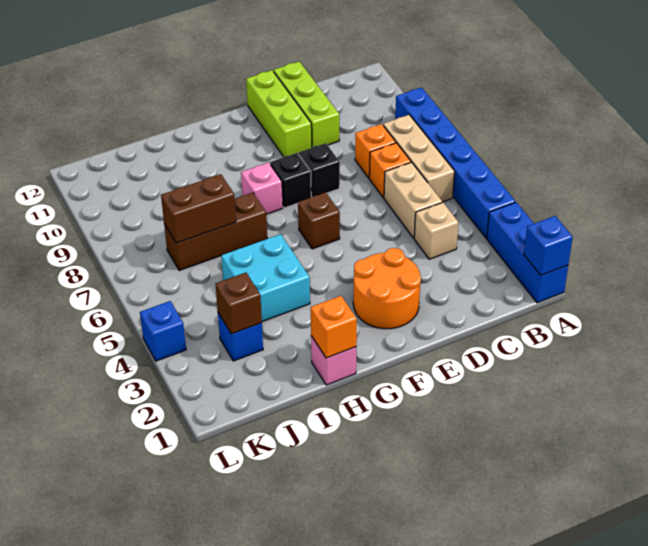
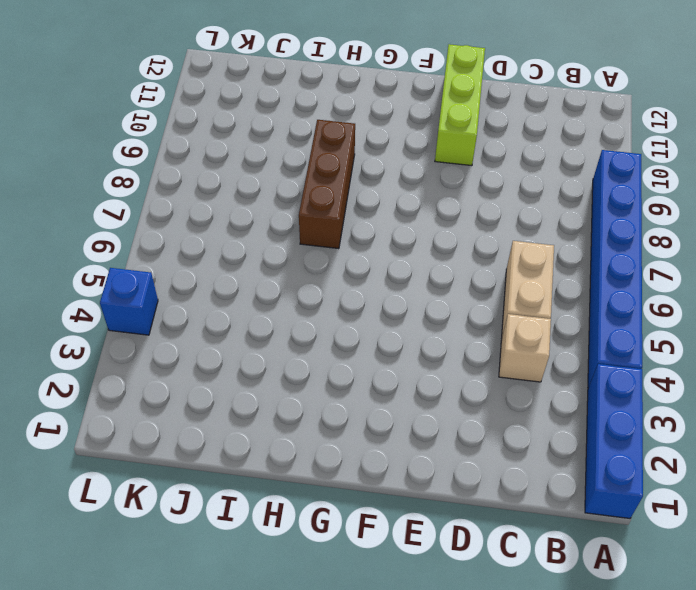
brown 1x3 brick [299,120,355,249] -> brown 1x3 brick turned to [164,193,267,270]
none -> tan 1x3 brick [383,115,455,202]
none -> orange 1x1 brick [369,143,411,198]
none -> orange 1x1 brick [355,124,396,178]

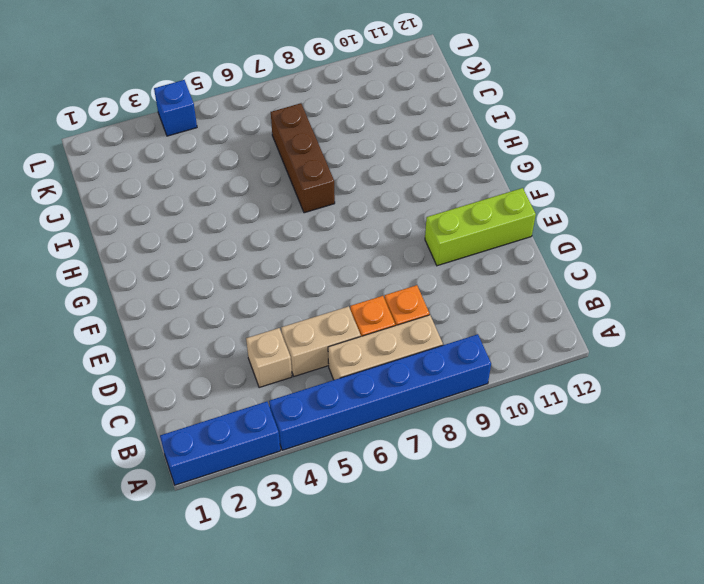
none -> lime 1x3 brick [274,62,339,147]
none -> orange 2x2 round brick [353,248,421,329]
none -> black 1x1 brick [299,143,340,197]

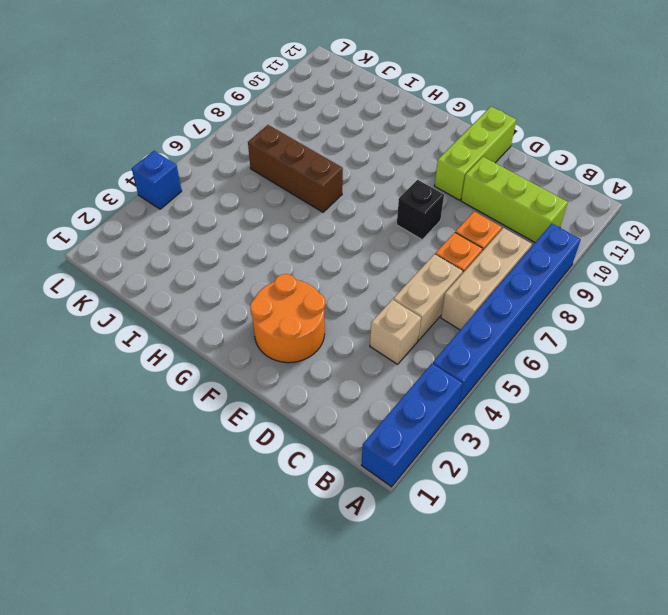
lime 1x3 brick [461,157,568,242] -> lime 1x3 brick turned to [274,62,339,147]
none -> brown 1x1 brick [298,192,340,249]
none -> black 1x1 brick [270,153,311,208]
none -> pink 1x1 brick [241,163,283,214]

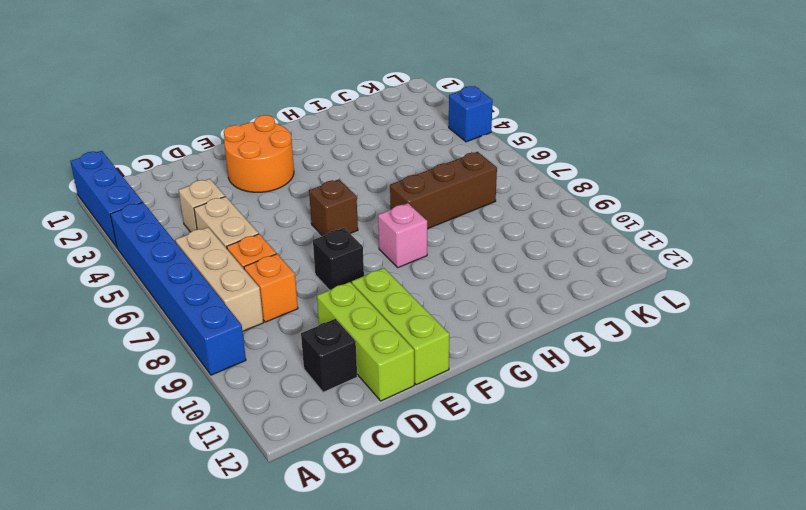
black 1x1 brick [301,319,357,392] -> black 1x1 brick moved to [270,153,311,208]
none -> pink 1x1 brick [311,336,356,385]
none -> cyan 2x2 brick [221,234,310,322]
none -> blue 1x1 brick [218,313,263,361]

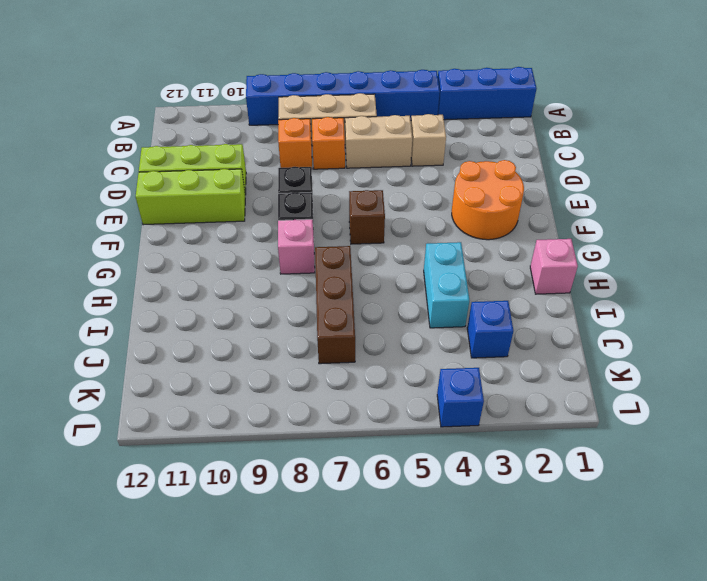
cyan 1x2 brick [424,242,469,328] -> cyan 2x2 brick [221,234,310,322]
none -> blue 1x1 brick [524,216,573,275]
none -> orange 1x1 brick [311,296,357,358]
none -> brown 1x2 brick [161,174,236,243]

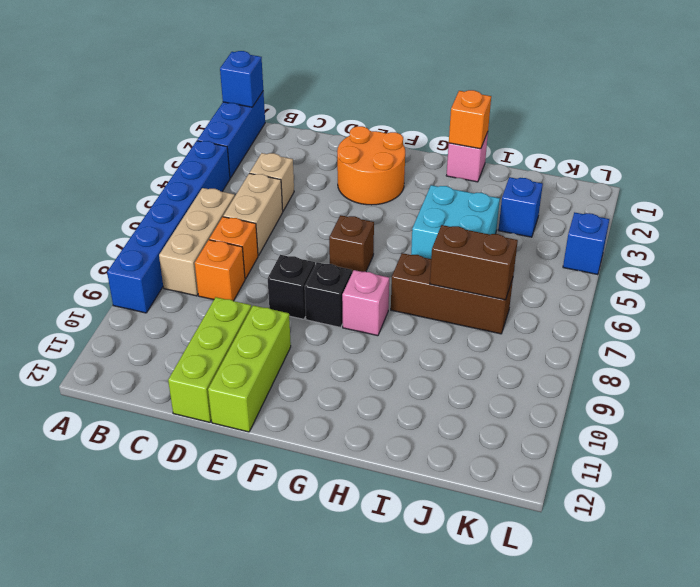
none -> brown 1x1 brick [216,273,262,334]

